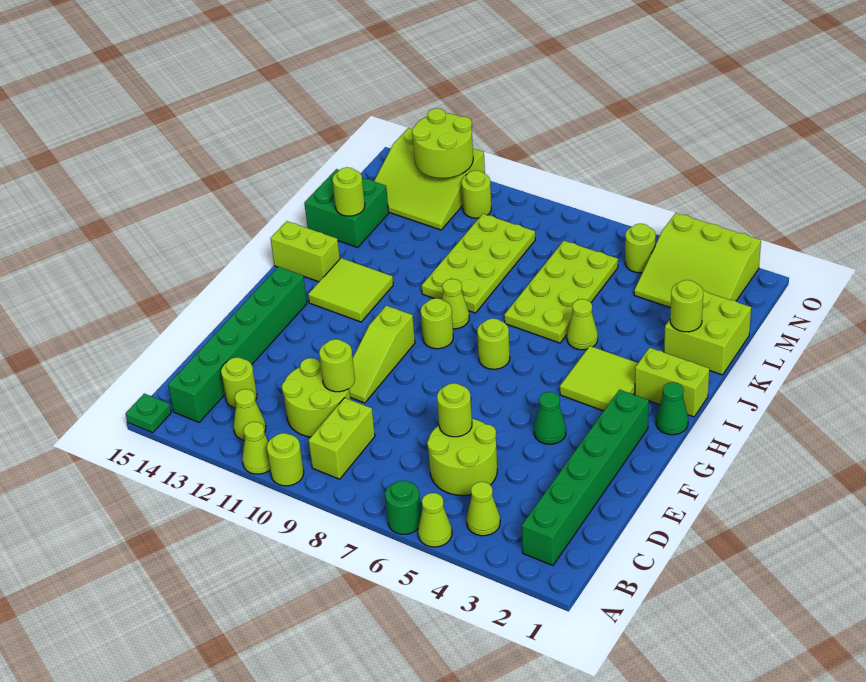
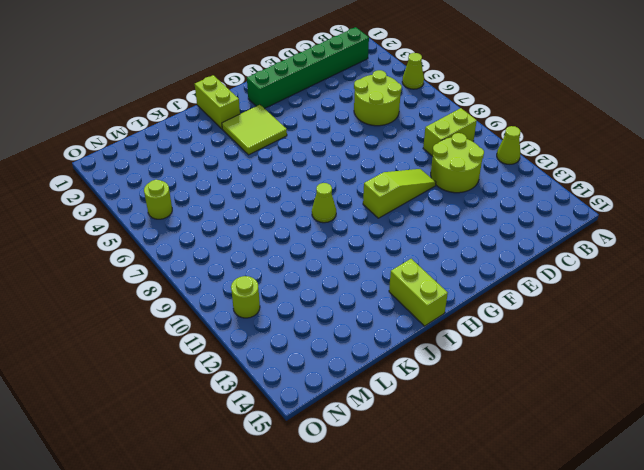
none -> green 1x1 round brick [385,481,421,534]
none -> lime 1x1 round brick [267,433,304,486]
none -> green 1x1 plate [126,394,171,433]
none -> lime 1x1 cone [467,482,500,536]

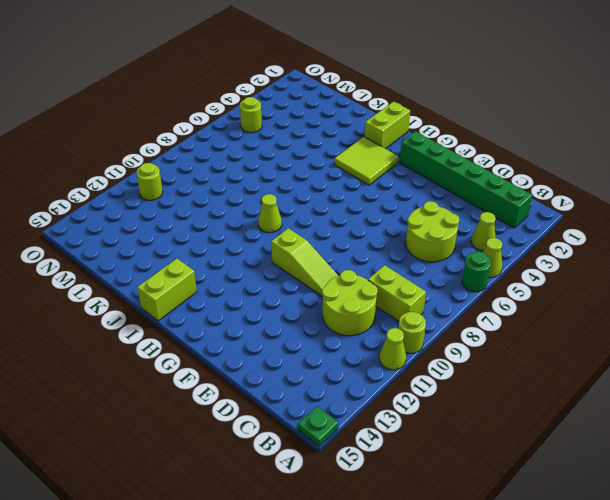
none -> lime 1x1 cone [233,389,266,440]
none -> green 1x6 brick [168,267,307,422]
none -> lime 1x1 round brick [221,357,257,408]
none -> green 1x1 cone [534,392,566,444]

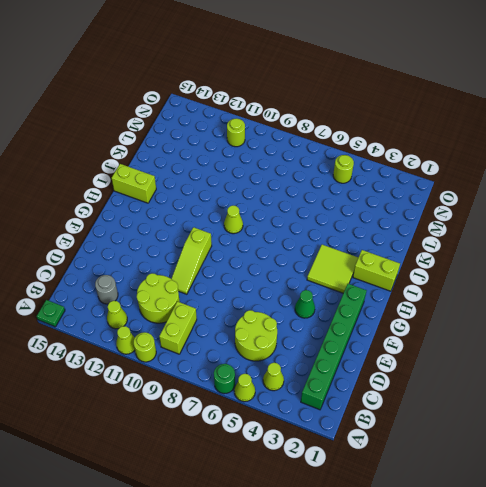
grey 1x1 round brick [95,275,118,304] -> lime 1x1 round brick [221,357,257,408]
none -> green 1x6 brick [168,267,307,422]
none -> green 1x1 cone [656,382,688,435]
none -> lime 1x1 round brick [477,318,510,369]
none -> lime 1x1 round brick [421,298,453,349]

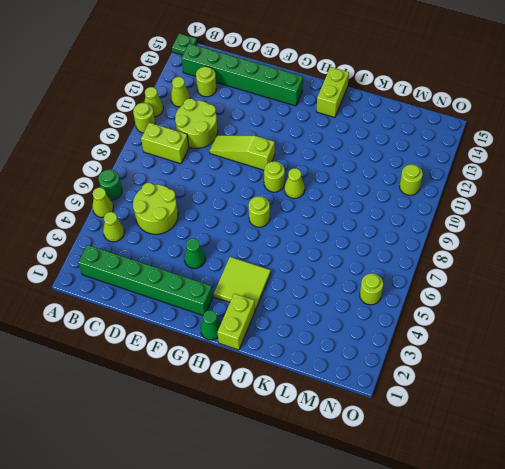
none -> lime 2x2 tile [308,258,393,322]
none -> lime 1x1 cone [567,299,598,350]
none -> lime 2x4 plate [504,241,618,343]
none -> lime 2x4 plate [422,214,535,313]

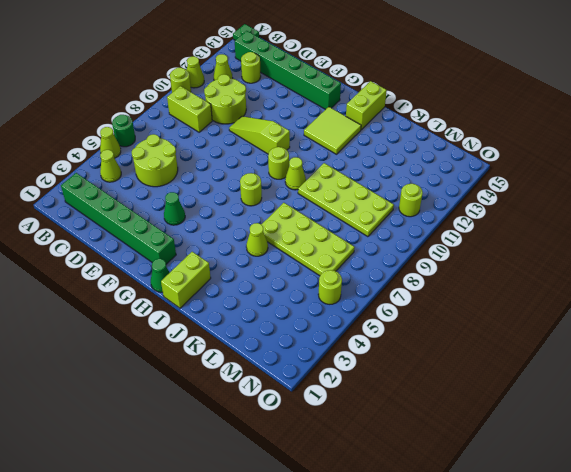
none -> lime 2x2 tile [560,346,638,411]
none -> lime 2x2 brick [664,290,751,375]
none -> green 2x2 brick [304,169,389,247]
none -> lime 3x3 slope [634,213,761,308]

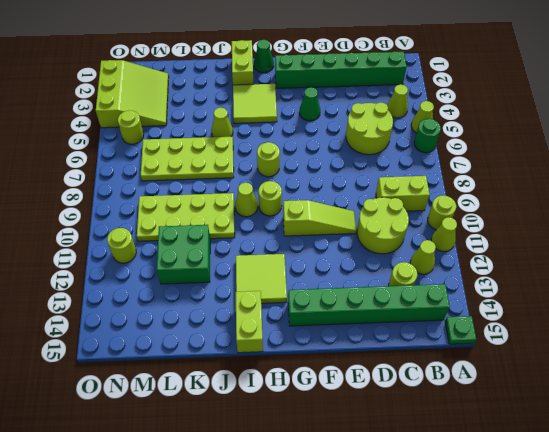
green 2x2 brick [157,225,210,284] -> green 2x2 brick moved to [304,169,389,247]
none -> lime 2x2 brick [664,290,751,375]
none -> lime 3x3 slope [374,128,485,230]
none -> lime 1x1 round brick [437,383,472,437]
none -> lime 1x1 round brick [319,339,355,392]

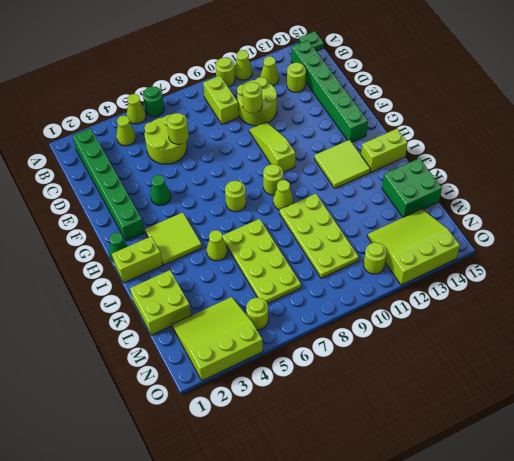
none -> lime 1x1 round brick [670,280,703,332]
none -> lime 1x1 round brick [332,167,365,216]
none -> lime 2x2 round brick [412,108,473,178]

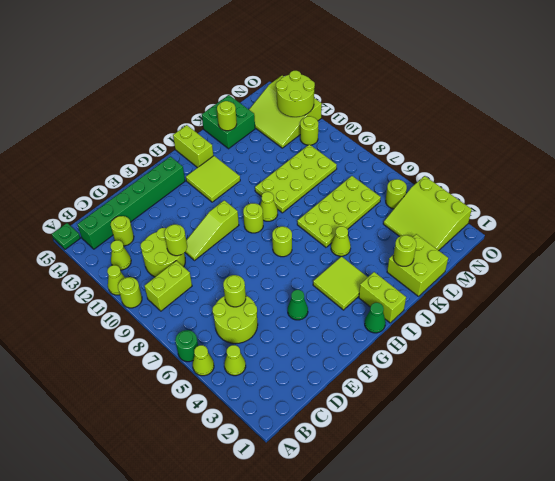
none -> green 1x6 brick [522,390,649,566]

